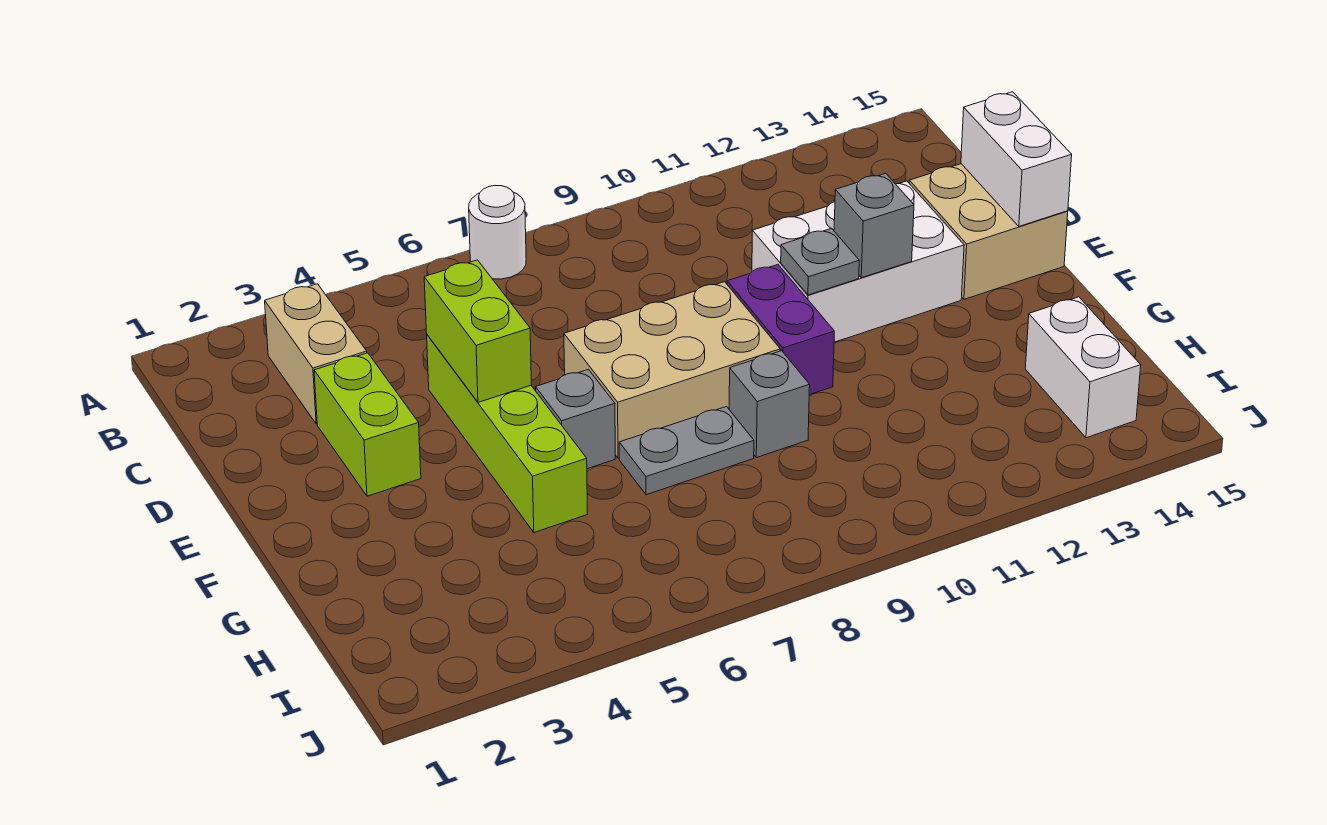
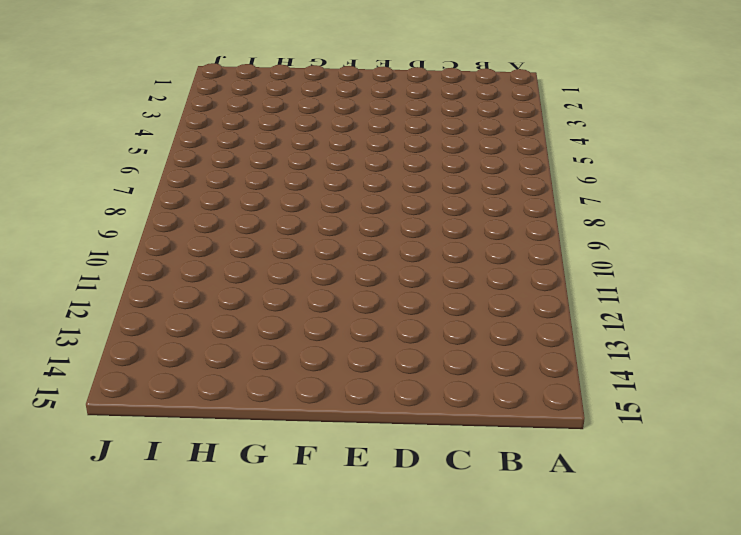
none -> white 1x1 round brick [469,186,526,279]
none -> tan 1x2 brick [265,284,367,424]
none -> lime 1x2 brick [314,353,421,496]

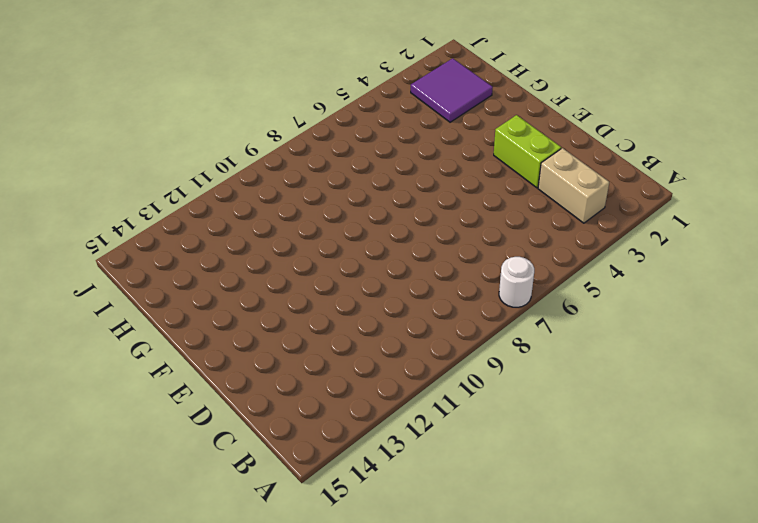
purple 2x2 tile [411,58,493,122] -> none
none -> lime 1x4 brick [427,335,587,532]
none -> white 2x3 brick [752,181,964,342]
none -> tan 2x2 brick [909,164,1068,299]

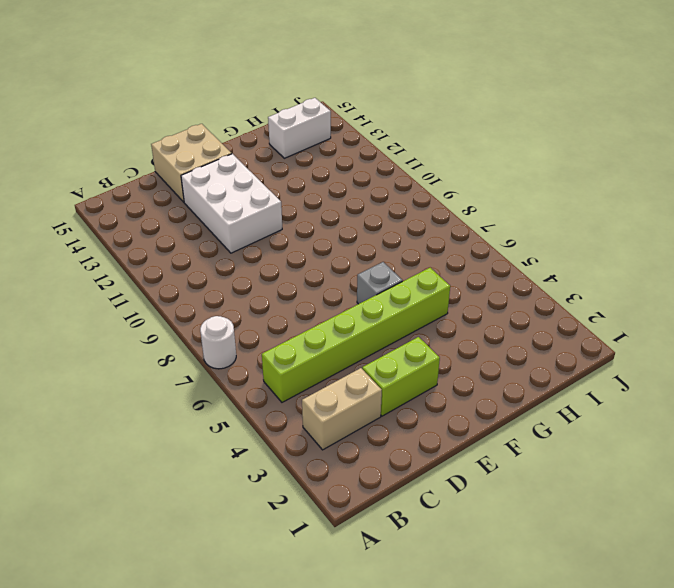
lime 1x6 brick [262,268,450,402] -> lime 1x4 brick [427,335,587,532]
none -> tan 2x3 brick [564,282,780,458]
none -> purple 1x2 brick [727,265,834,395]
none -> grey 1x2 plate [619,407,754,495]

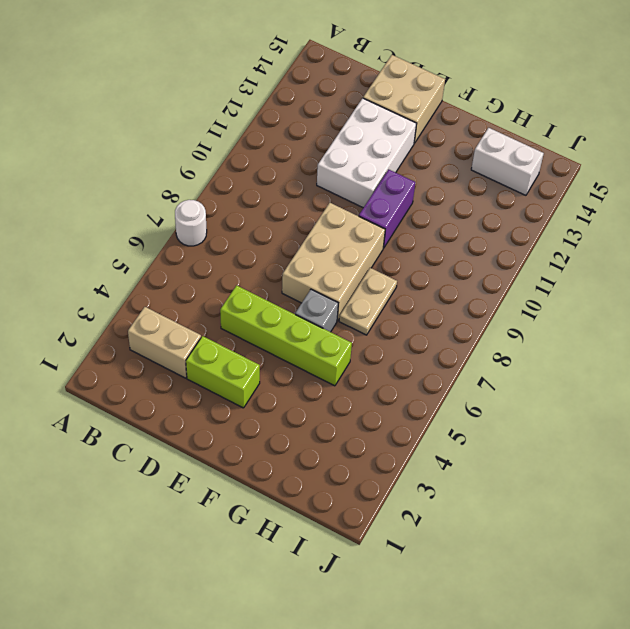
purple 1x2 brick [359,169,415,248] -> purple 1x2 brick turned to [727,265,834,395]
tan 1x2 plate [339,268,397,335] -> grey 1x2 plate [619,407,754,495]
none -> grey 1x1 brick [729,351,810,458]
none -> lime 1x2 brick [424,260,531,402]
none -> white 1x2 brick [961,92,1072,226]

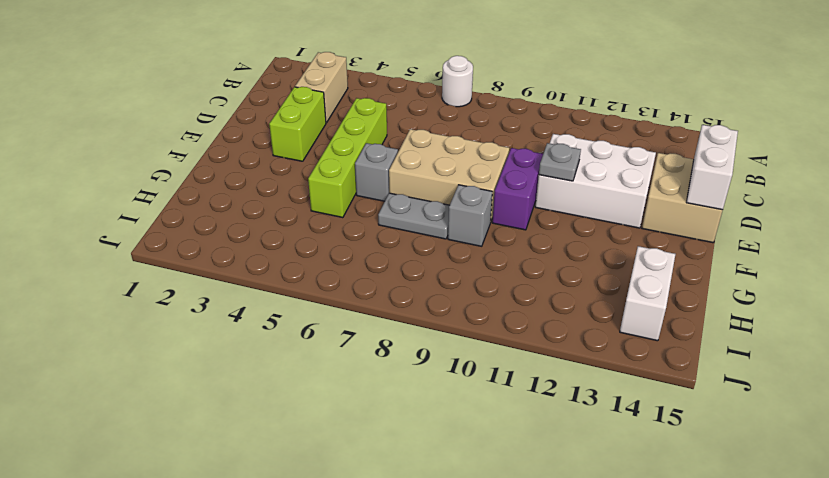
none -> lime 1x2 brick [424,260,531,402]
none -> grey 1x1 brick [834,173,914,278]

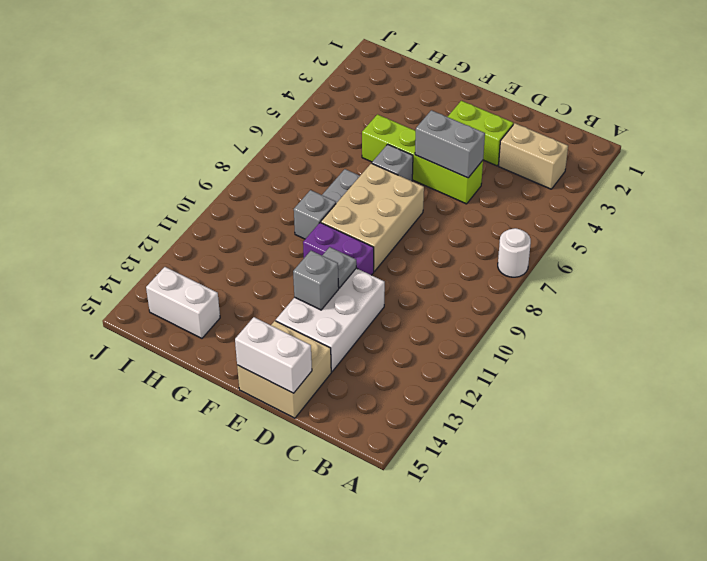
grey 1x2 brick [415,110,485,178] -> lime 1x2 brick [424,260,531,402]

